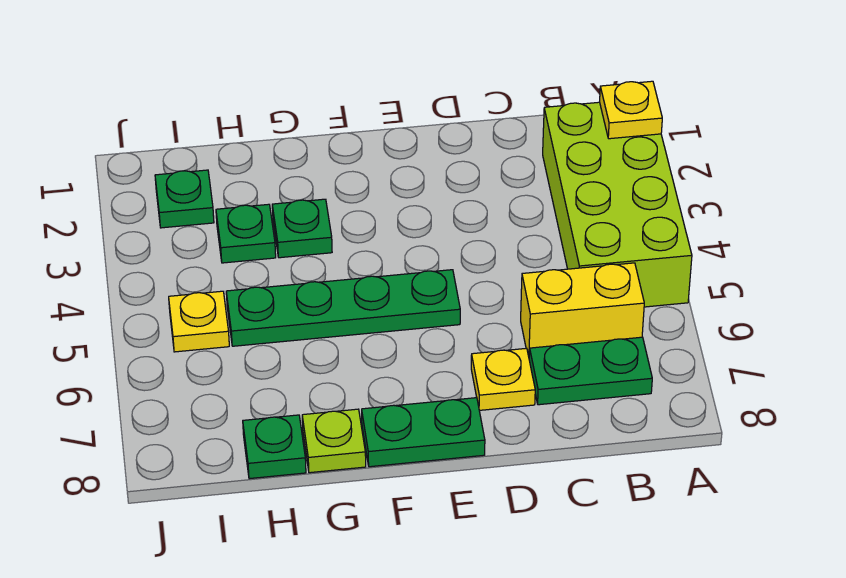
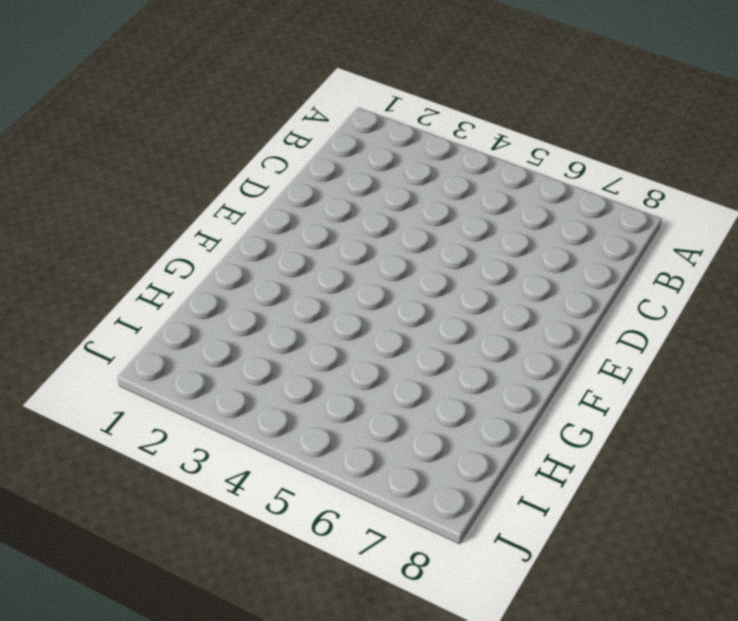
none -> lime 2x4 brick [543,102,692,307]
none -> yellow 1x2 brick [521,263,644,356]
none -> green 1x2 plate [529,337,652,405]

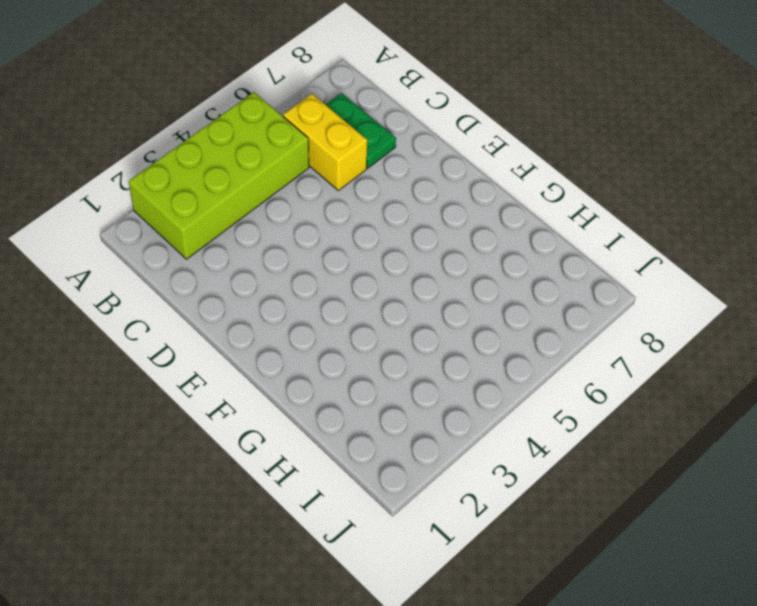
none -> yellow 1x1 plate [471,348,535,410]
none -> green 1x4 plate [226,270,460,346]
none -> green 1x2 plate [362,398,485,467]

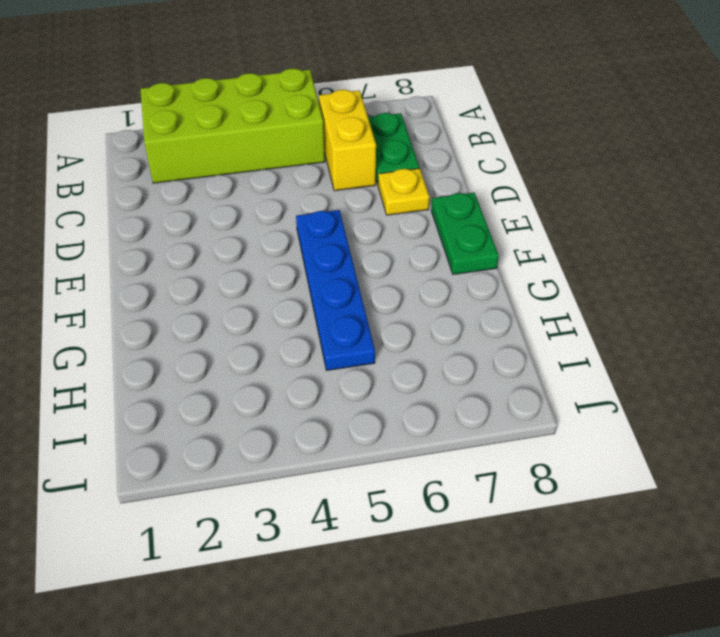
blue 1x4 plate [296,210,375,370] -> green 1x4 plate [226,270,460,346]
none -> green 1x1 plate [272,199,332,258]
none -> lime 1x1 plate [302,409,366,473]
none -> green 1x1 plate [216,204,276,263]

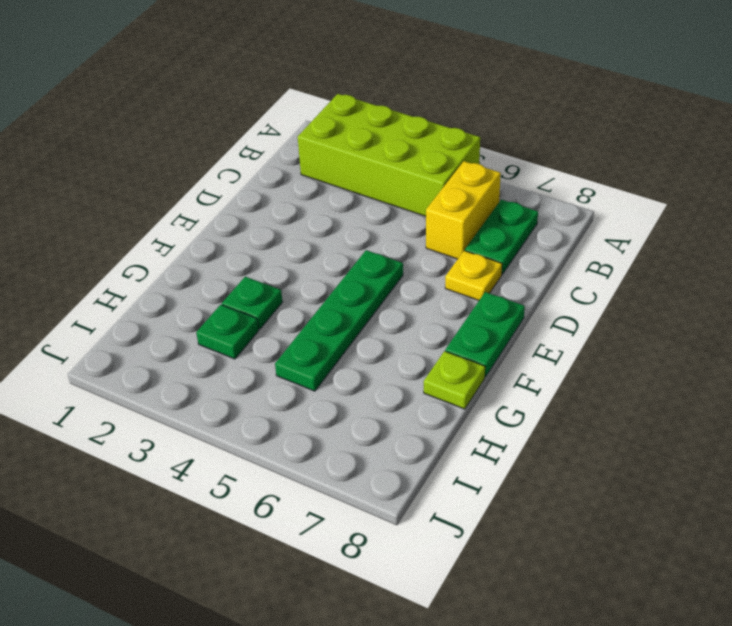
none -> green 1x1 plate [243,415,306,479]
none -> green 1x1 plate [155,170,214,228]
none -> yellow 1x1 plate [169,291,229,352]

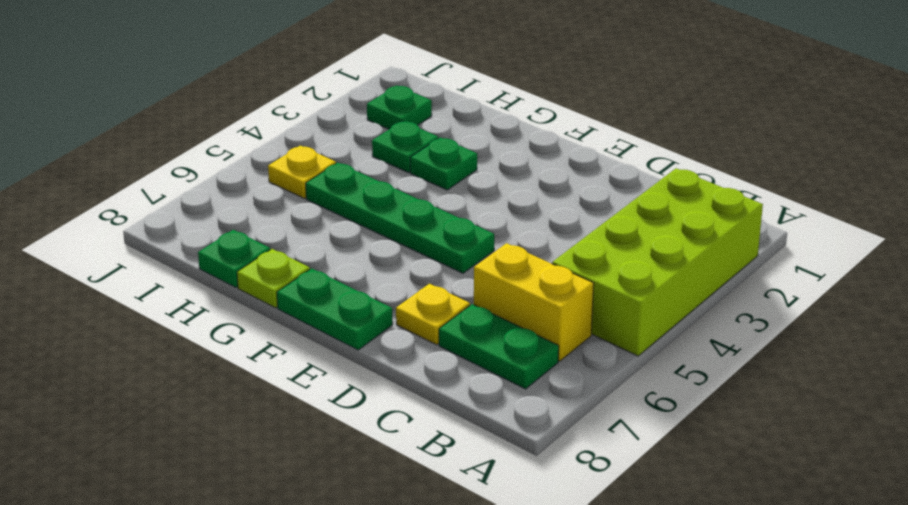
none -> yellow 1x1 plate [600,81,662,139]

